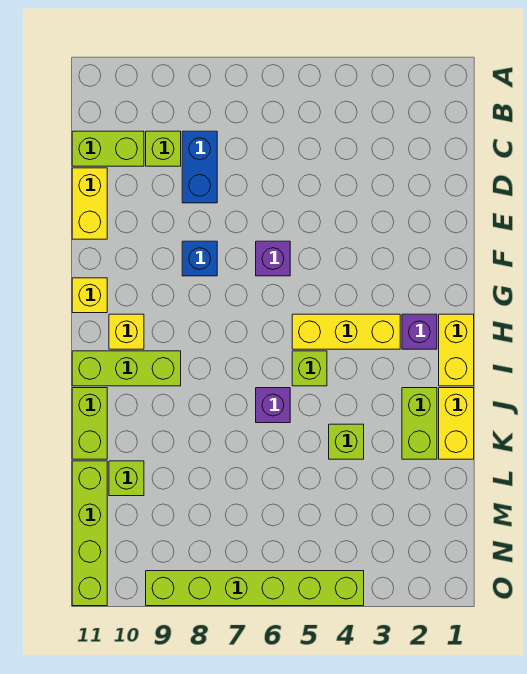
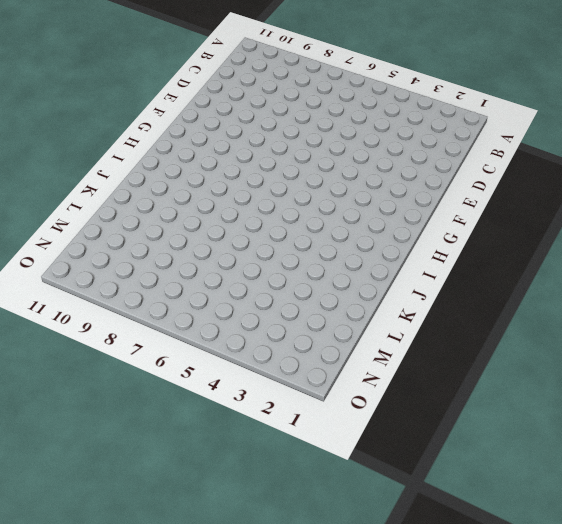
none -> blue 1x2 brick [182,131,217,203]
none -> lime 1x1 brick [146,131,181,166]
none -> lime 1x2 brick [72,131,144,166]

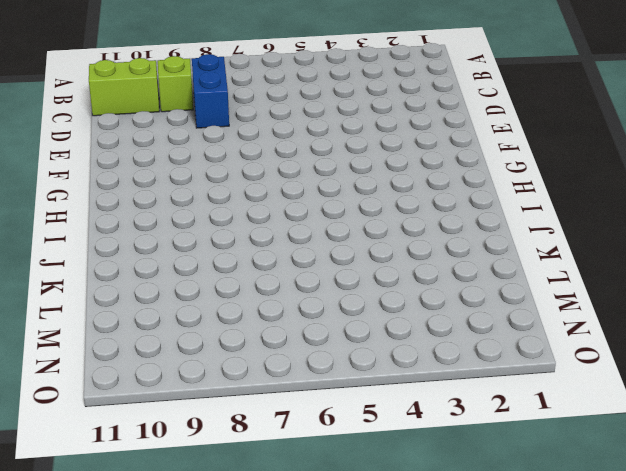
none -> yellow 1x2 brick [72,168,107,239]
none -> purple 1x1 brick [256,241,290,276]
none -> blue 1x1 brick [182,241,217,276]

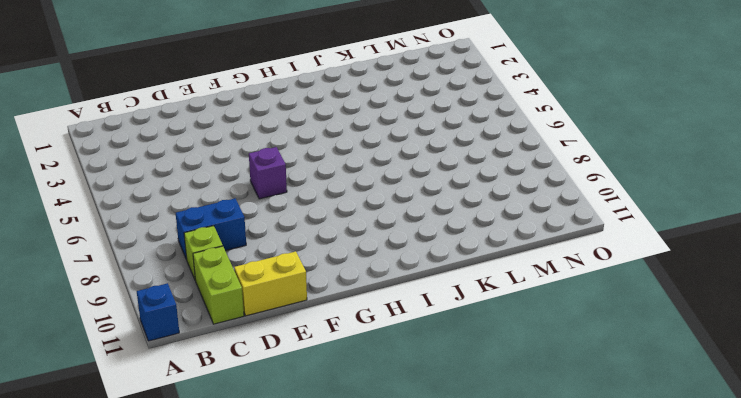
blue 1x1 brick [137,283,179,341] -> blue 1x1 brick moved to [182,241,217,276]
none -> yellow 1x1 brick [72,278,107,313]
none -> yellow 1x2 brick [439,314,474,386]
none -> purple 1x1 brick [402,314,437,349]

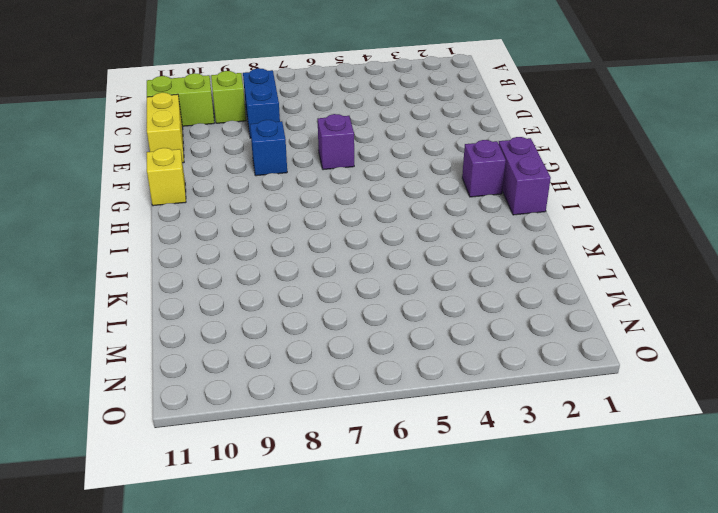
purple 1x2 brick [499,137,551,215] -> yellow 1x2 brick [439,314,474,386]
none -> yellow 1x3 brick [292,314,400,349]
none -> yellow 1x1 brick [109,314,144,349]
none -> lime 1x1 brick [292,351,327,386]

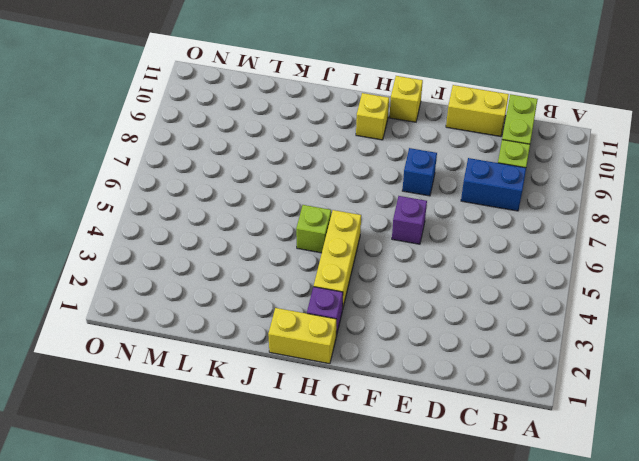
none -> lime 1x3 brick [72,351,181,386]
none -> yellow 1x2 brick [439,388,474,459]
none -> lime 1x2 brick [402,388,437,459]

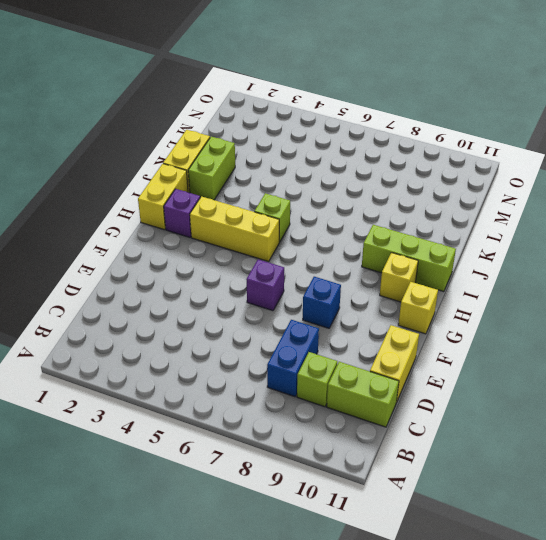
none -> purple 1x1 brick [256,388,290,423]
none -> lime 1x2 brick [72,388,107,459]
none -> lime 1x1 brick [329,424,364,459]

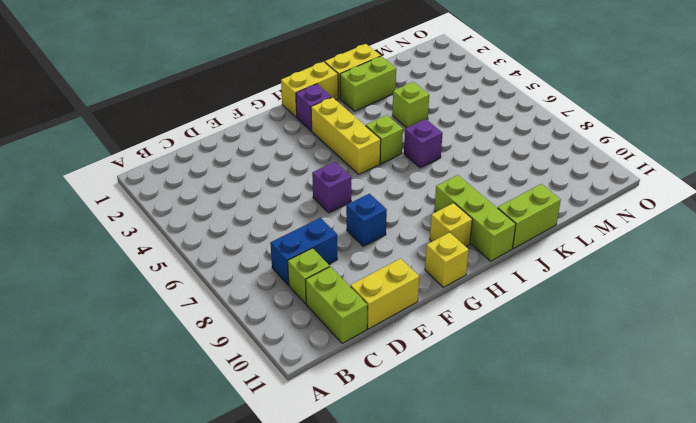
none -> lime 1x1 brick [109,461,144,496]
none -> lime 1x4 brick [72,461,107,606]
none -> lime 1x6 brick [146,571,364,606]

